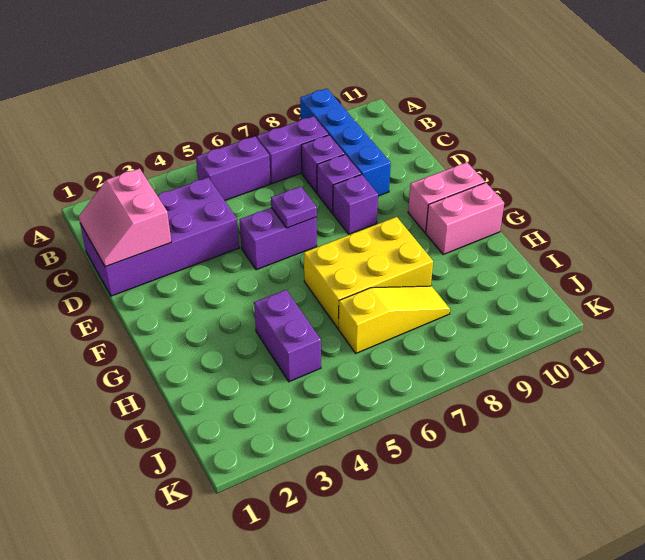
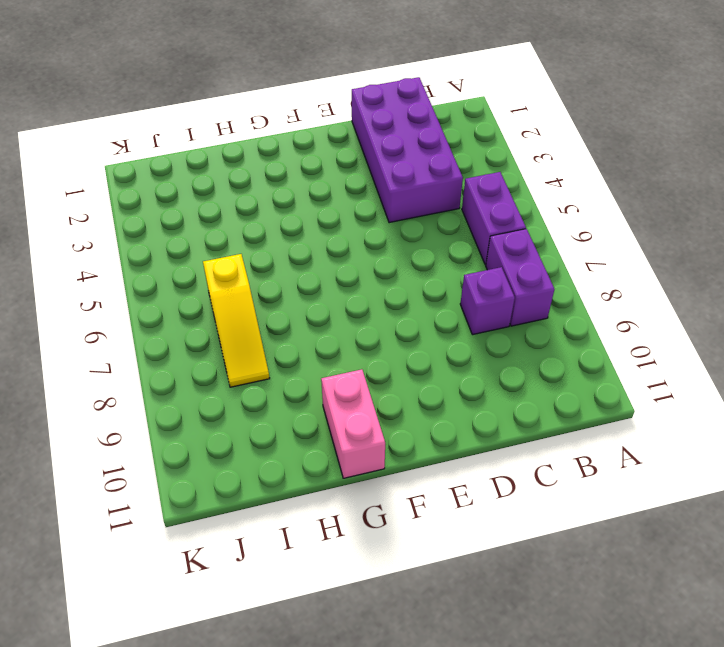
none -> blue 1x4 brick [300,89,391,196]
none -> purple 1x1 brick [317,154,361,213]
none -> purple 1x2 brick [240,208,317,270]

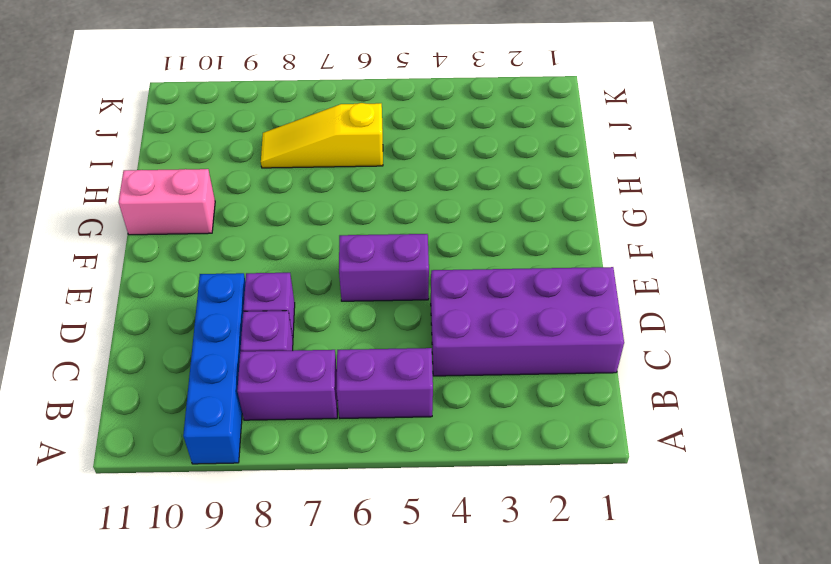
none -> purple 1x1 brick [333,174,378,234]
none -> pink 1x2 brick [408,162,485,233]
none -> yellow 2x3 brick [304,217,433,328]

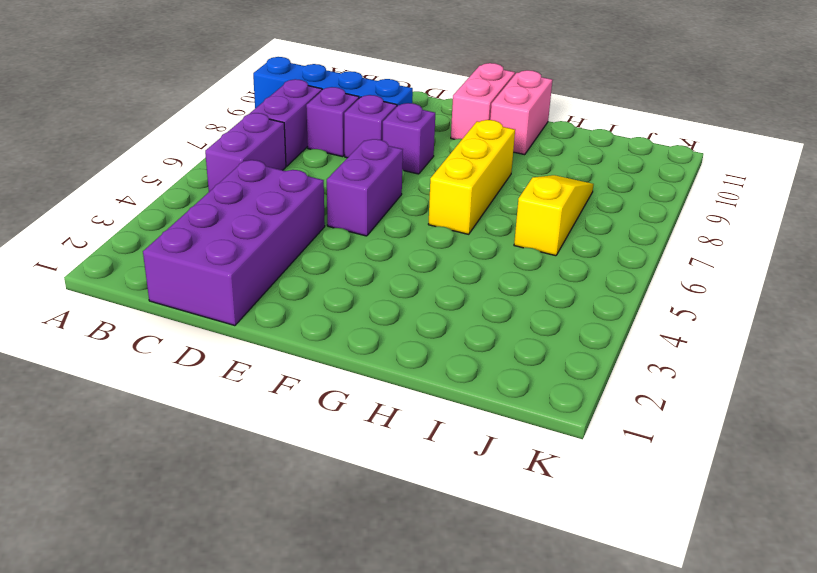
yellow 1x3 brick [428,120,515,234] -> yellow 2x3 brick [304,217,433,328]
none -> purple 1x2 brick [254,290,321,382]
none -> pink 2x2 slope [79,168,171,267]
none -> purple 1x1 plate [271,187,317,228]

